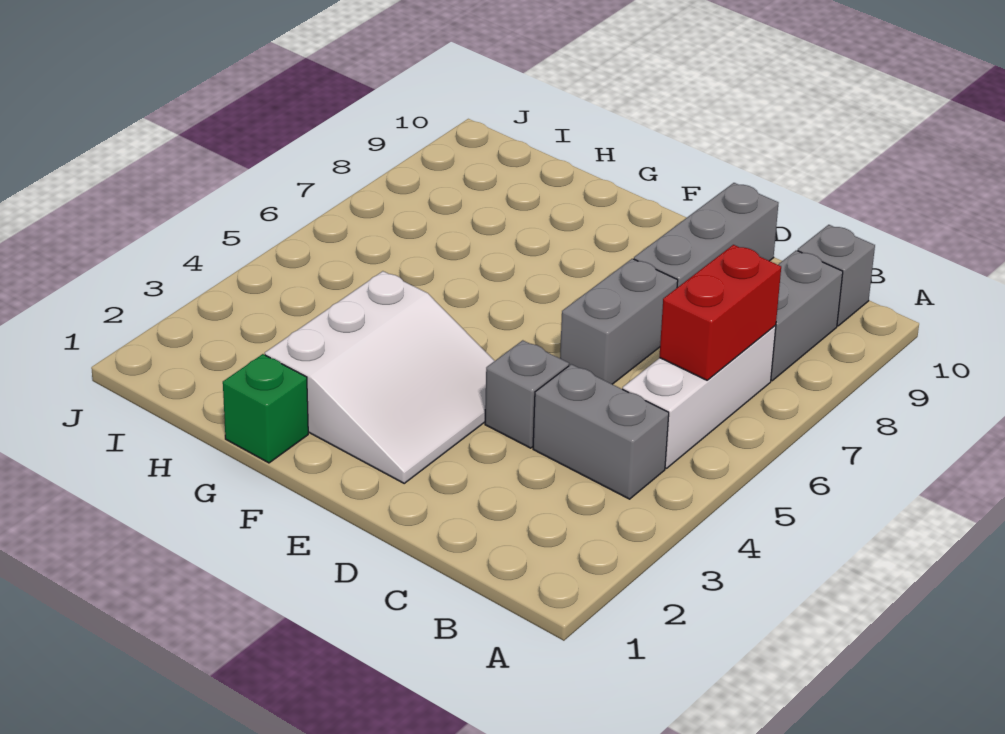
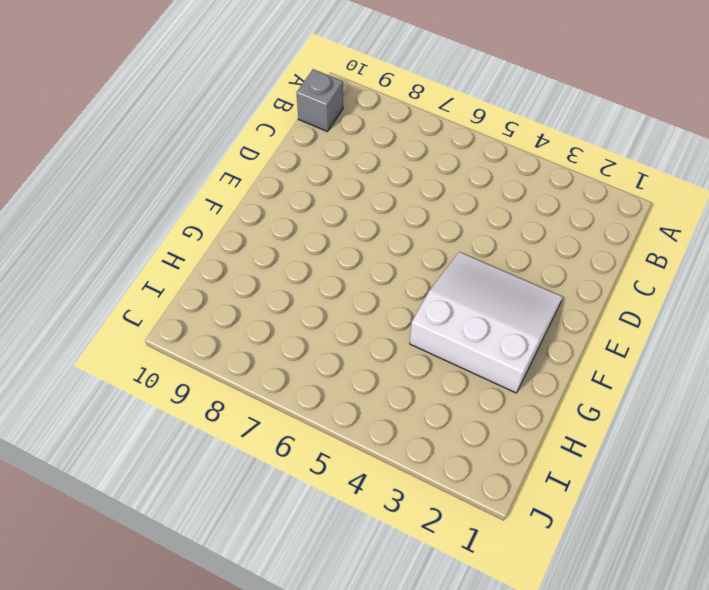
none -> grey 1x2 brick [533,364,669,499]
none -> white 1x3 brick [622,326,776,468]

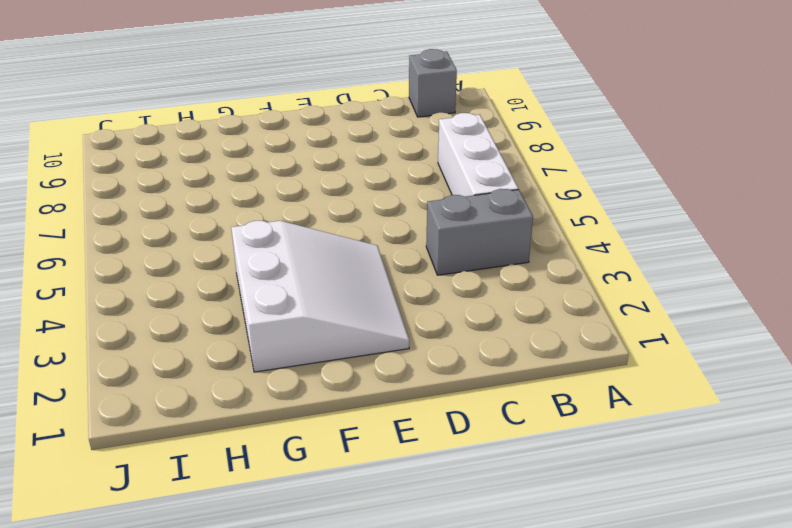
none -> grey 1x2 brick [771,250,843,381]
none -> grey 1x1 brick [485,340,569,448]

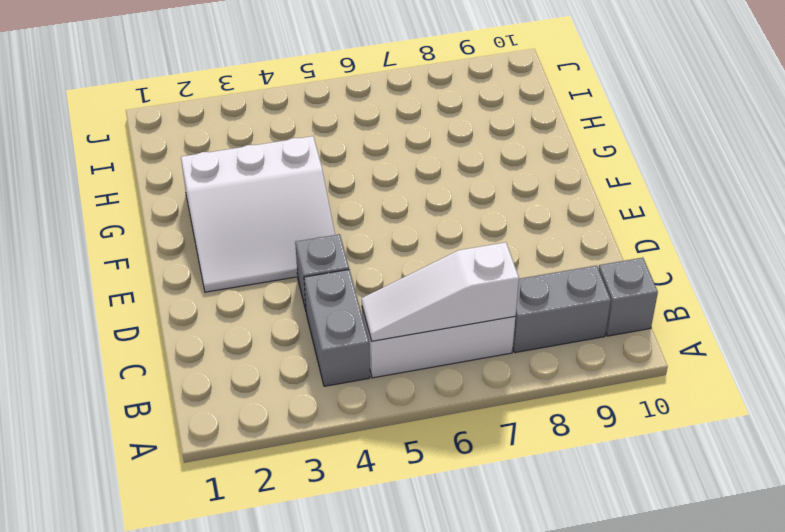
white 1x3 slope [362,242,519,341] -> red 1x2 brick [659,245,781,380]
none -> grey 1x2 brick [560,259,678,384]
none -> grey 1x3 brick [634,183,778,288]

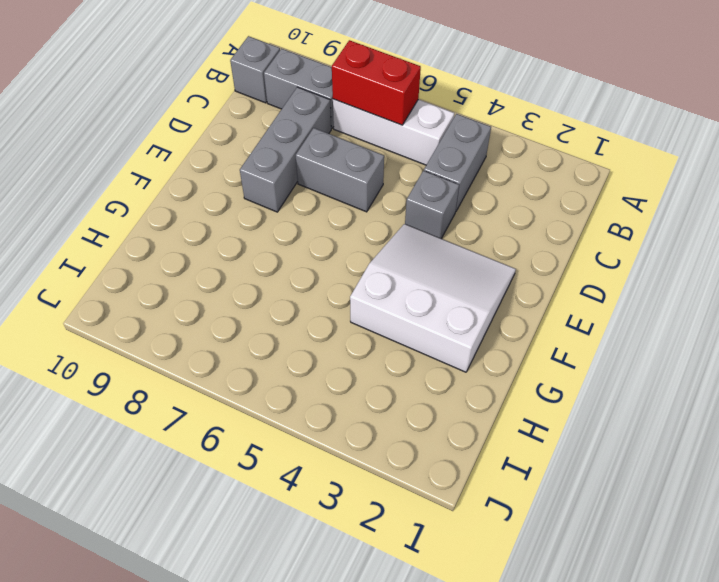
grey 1x3 brick [240,87,331,212] -> grey 1x3 brick turned to [634,183,778,288]
none -> green 1x1 brick [223,354,308,463]

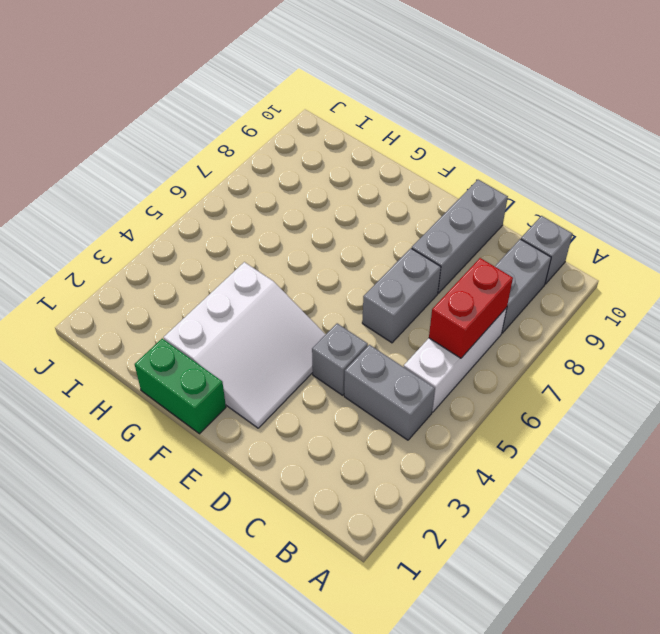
green 1x2 brick [135,339,226,434] -> green 1x1 brick [223,354,308,463]

